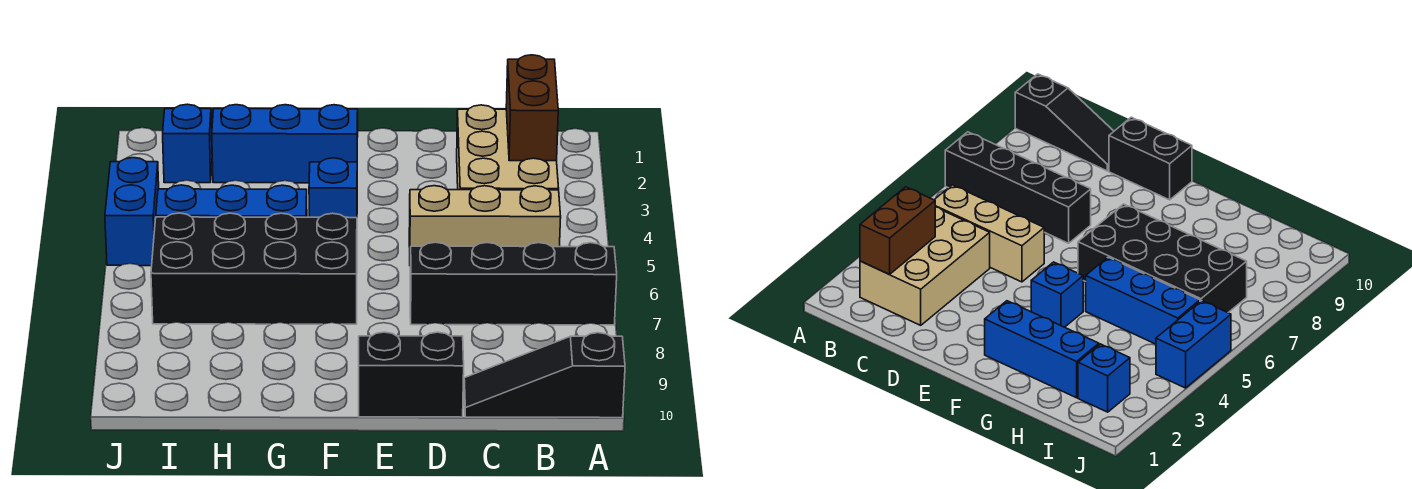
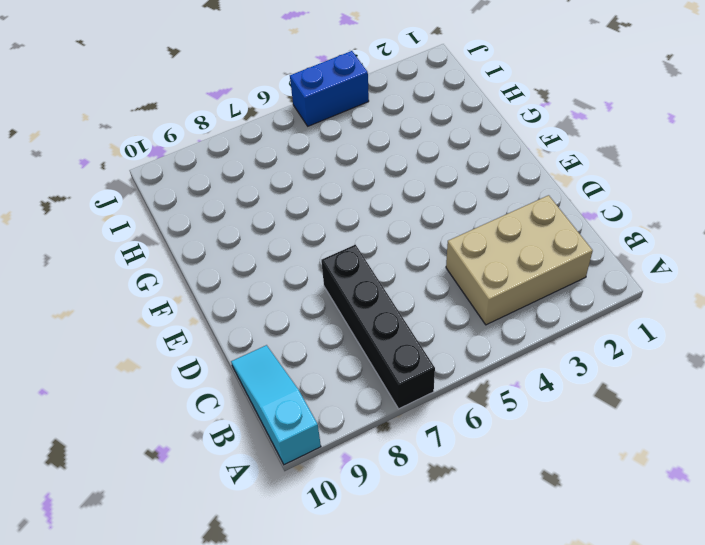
cyan 1x3 slope [231,345,321,465] -> black 1x3 slope [464,333,625,418]
none -> tan 1x3 brick [409,186,561,266]
none -> black 1x2 brick [359,332,464,417]
none -> blue 1x3 brick [212,105,358,183]

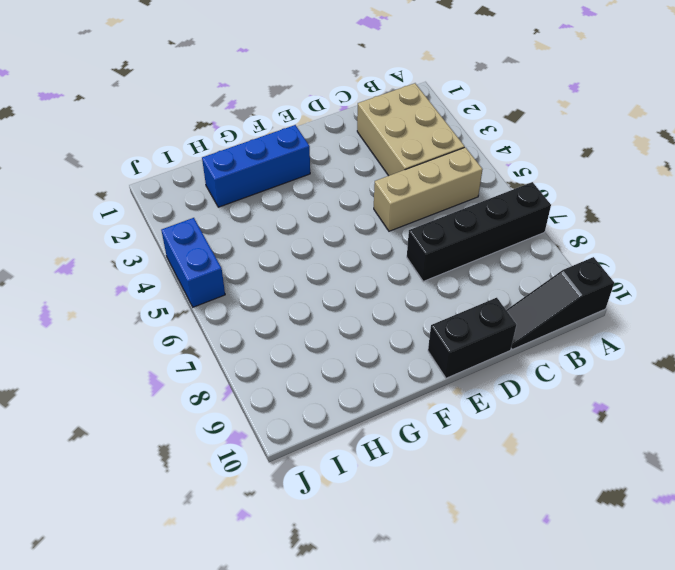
none -> blue 1x1 brick [309,158,357,218]
none -> black 2x4 brick [151,213,357,324]
none -> blue 1x3 brick [156,185,307,217]

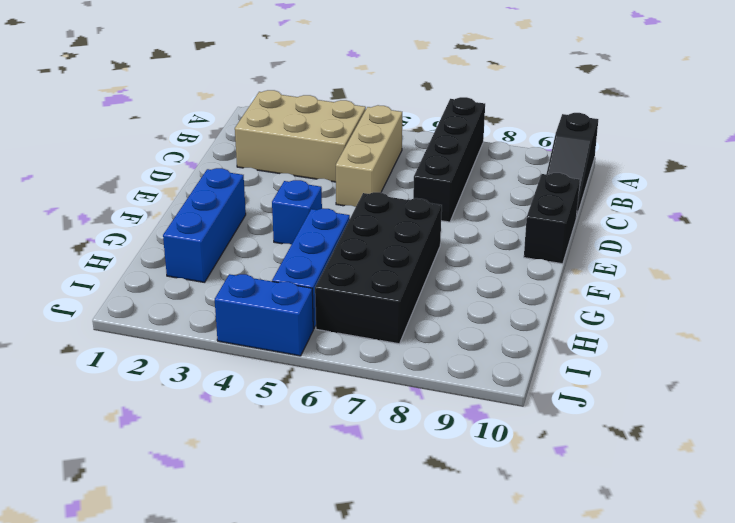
none -> blue 1x1 brick [163,104,212,183]
none -> brown 1x2 brick [506,55,558,161]

